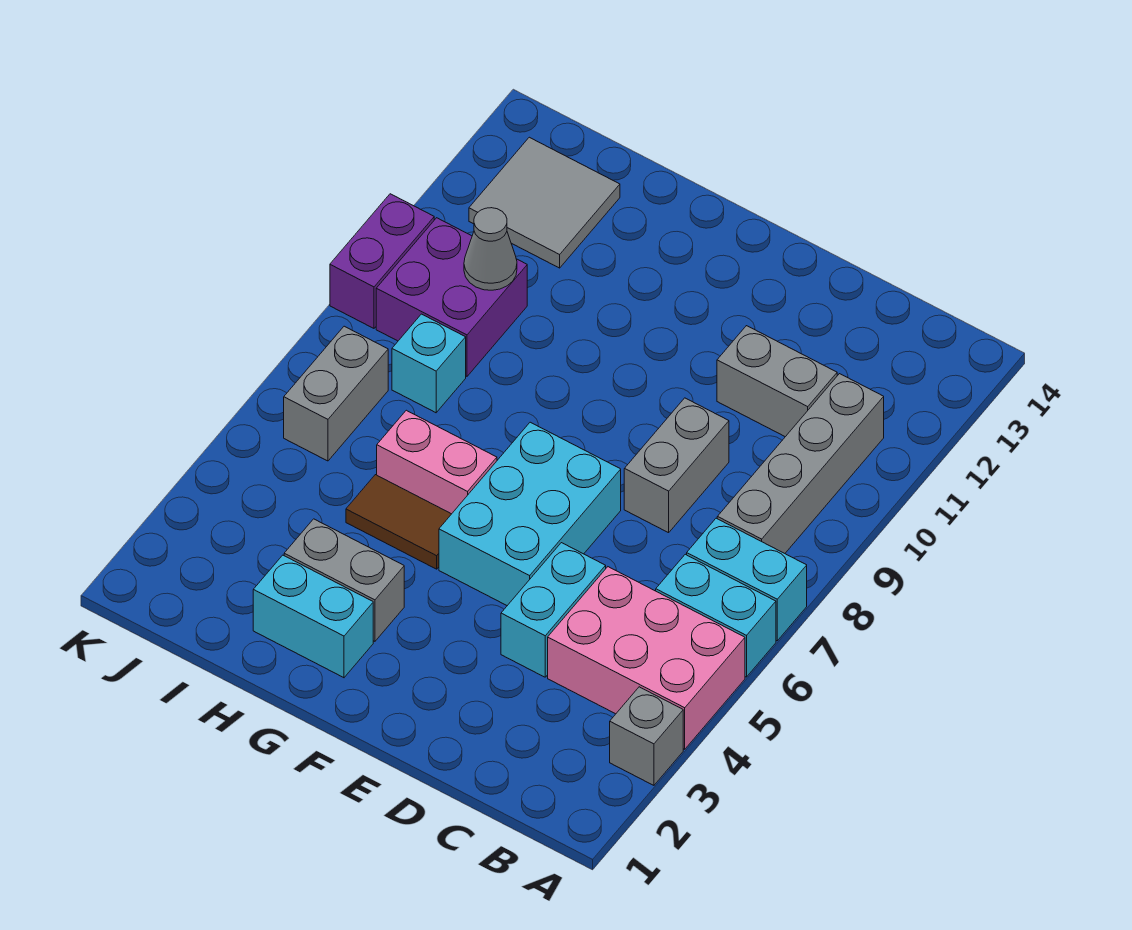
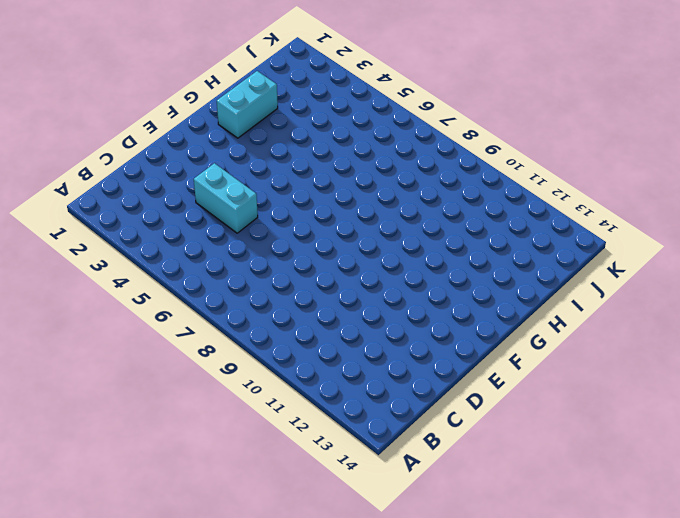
none -> grey 1x1 brick [610,687,683,785]
none -> pink 2x3 brick [548,567,745,749]
none -> cyan 1x2 brick [656,554,776,677]

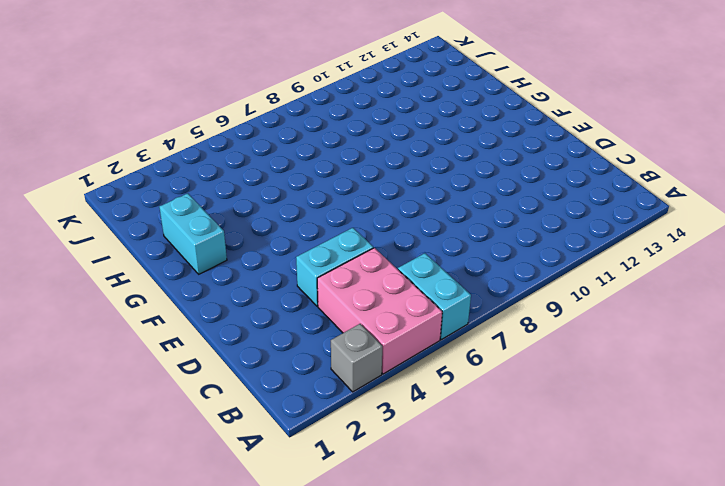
none -> cyan 1x2 brick [687,518,807,641]
none -> grey 1x4 brick [717,374,884,553]
none -> grey 1x2 brick [717,326,837,437]

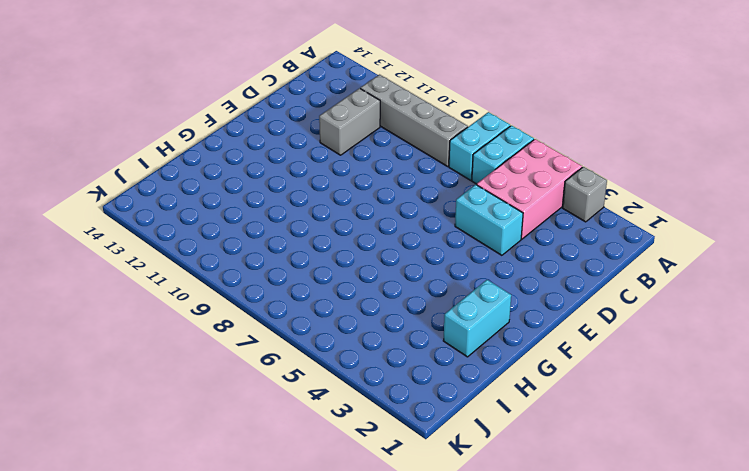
none -> grey 1x2 brick [624,398,729,533]
none -> cyan 2x3 brick [439,422,621,606]
none -> grey 1x2 brick [284,519,404,641]

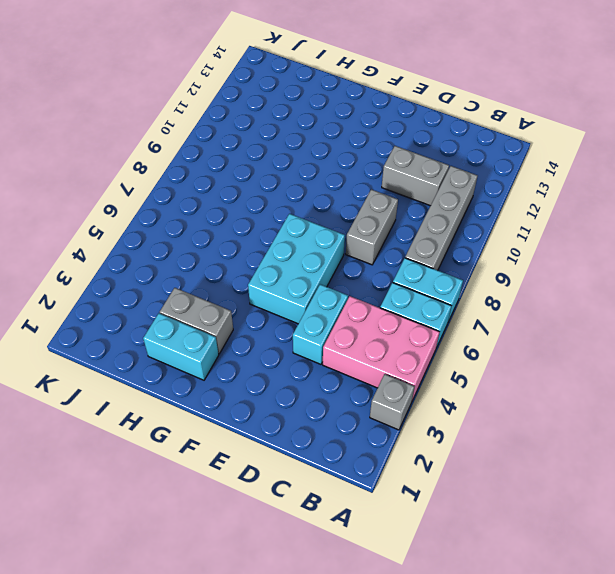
none -> brown 1x2 tile [346,475,451,569]
none -> pink 1x2 brick [377,410,497,514]
none -> cyan 1x1 brick [392,314,466,413]

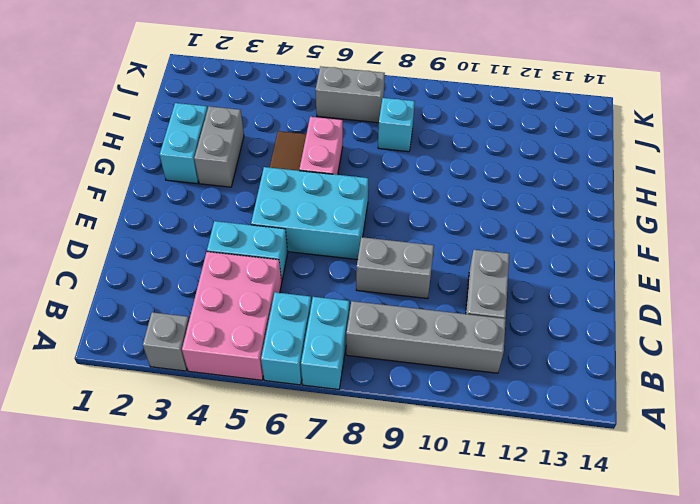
none -> purple 2x2 brick [376,218,527,376]
none -> grey 2x2 tile [469,137,620,268]
none -> purple 1x2 brick [330,194,434,328]

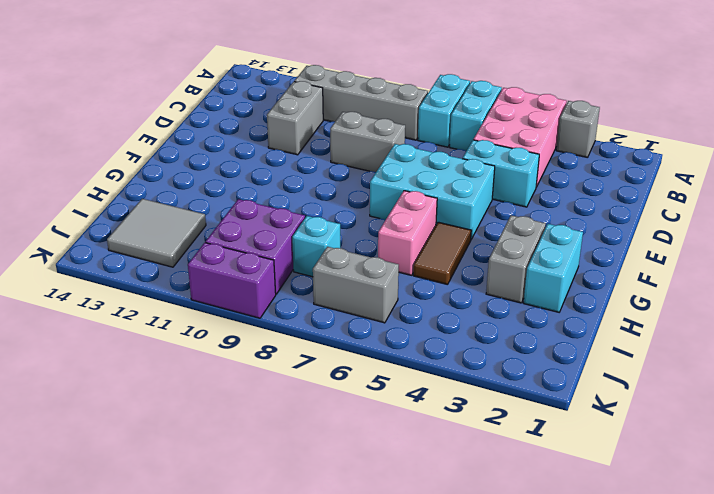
none -> grey 1x1 cone [464,208,517,290]

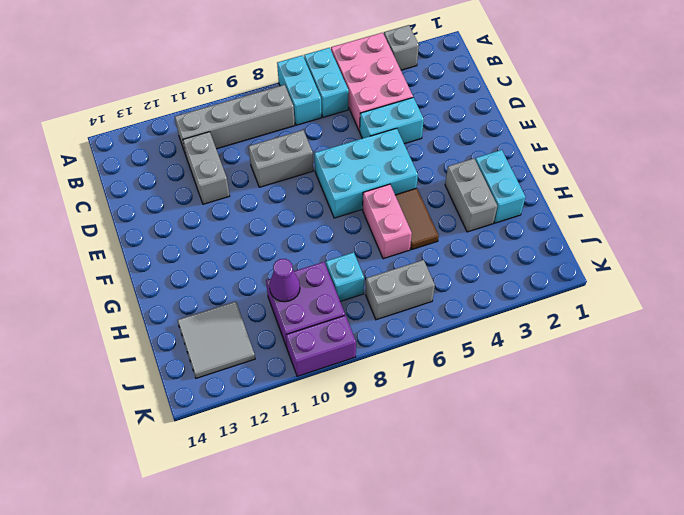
purple 1x1 cone [269,259,300,302] -> grey 1x1 cone [464,208,517,290]

